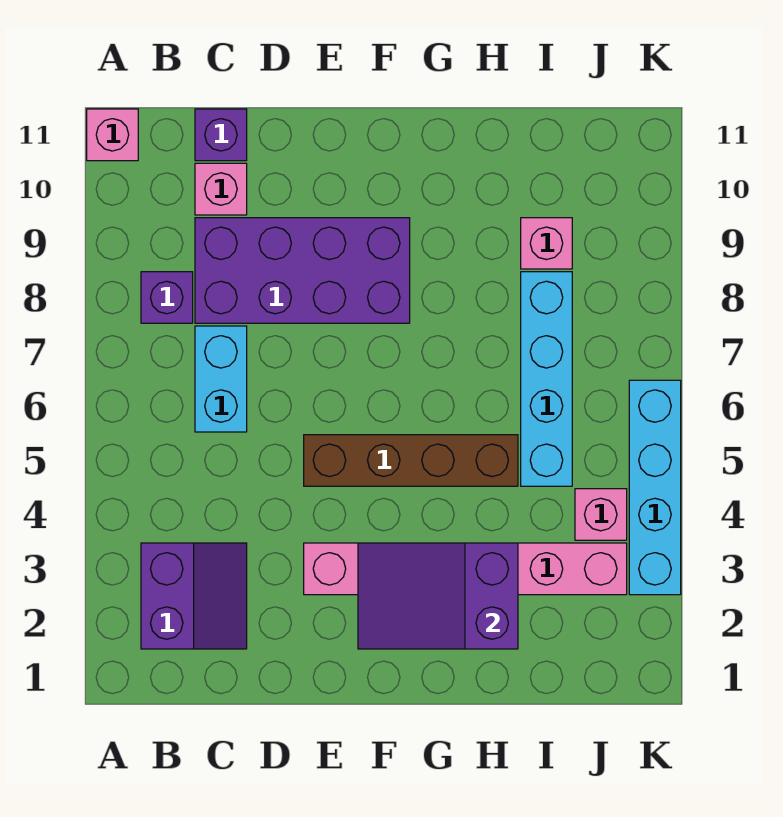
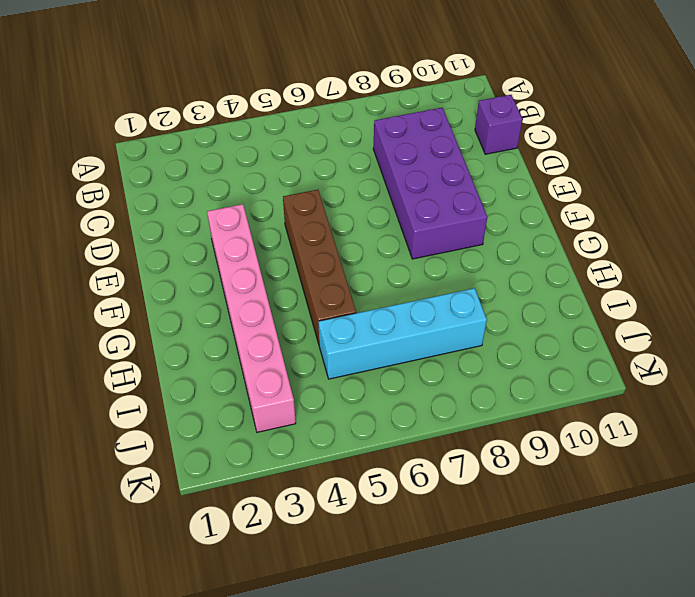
none -> pink 1x1 brick [87,109,138,161]
none -> purple 2x2 slope [141,543,247,649]
none -> purple 1x1 brick [141,272,193,323]

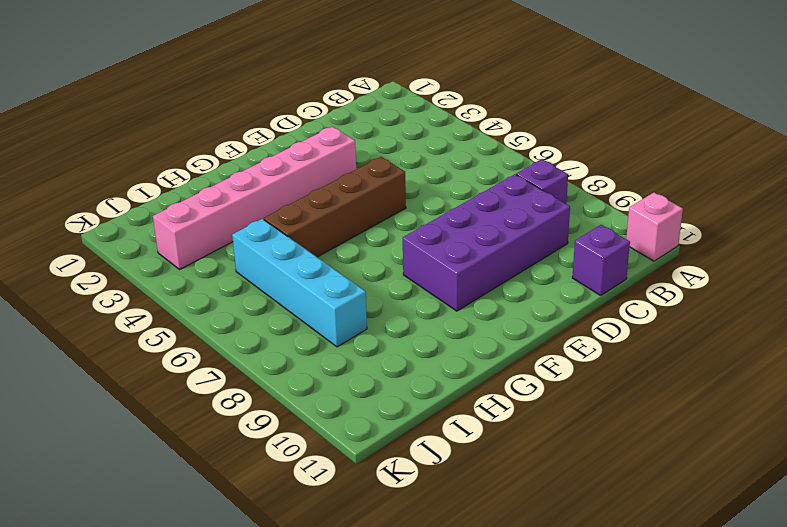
none -> purple 2x2 slope [141,543,247,649]
none -> cyan 1x2 brick [195,326,247,432]
none -> pink 1x1 brick [195,163,247,215]

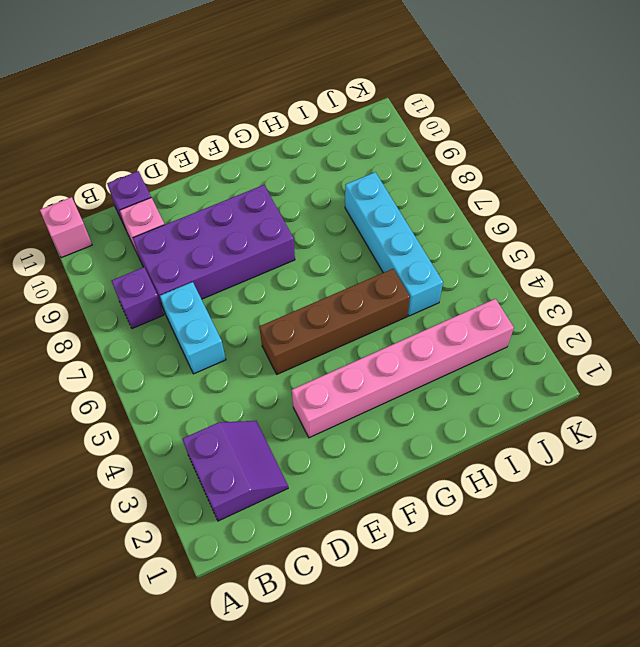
none -> pink 1x1 brick [521,218,572,269]
none -> pink 1x1 brick [575,489,627,540]
none -> cyan 1x4 brick [629,380,681,595]

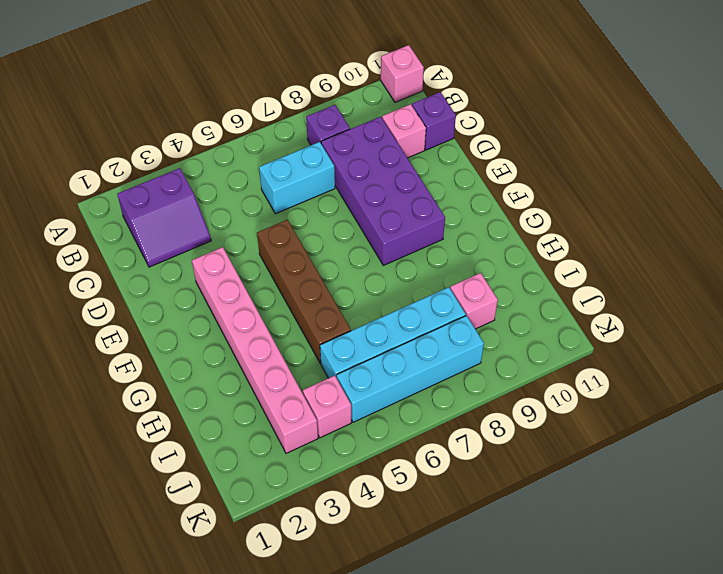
cyan 1x4 brick [337,316,484,422] -> cyan 1x4 brick moved to [629,380,681,595]
none -> purple 2x3 slope [358,543,518,649]

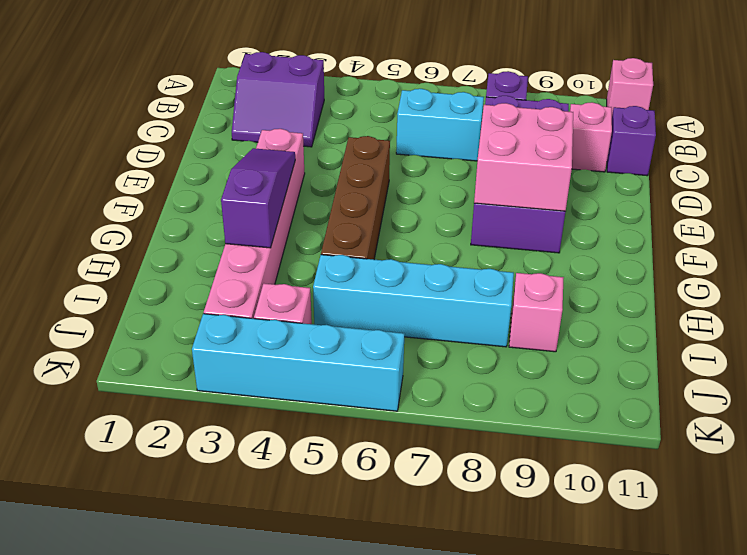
pink 2x2 brick [474,103,573,211] -> none
purple 1x3 slope [221,148,295,248] -> purple 2x3 slope [358,543,518,649]

